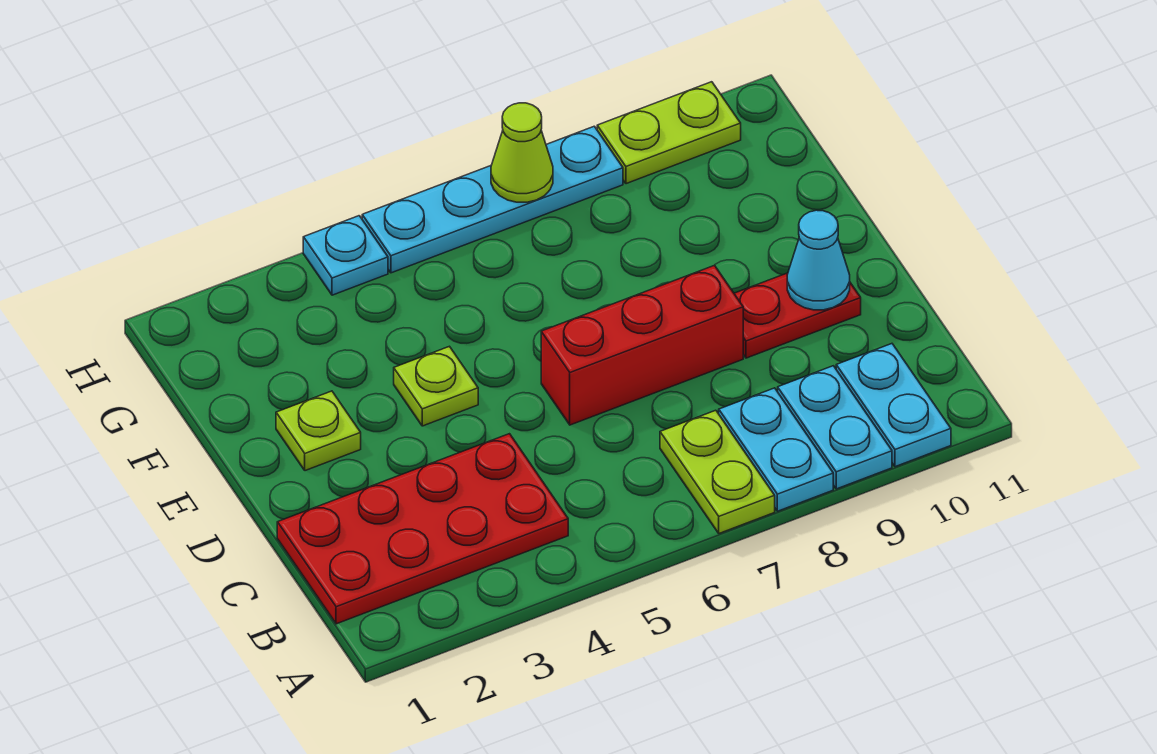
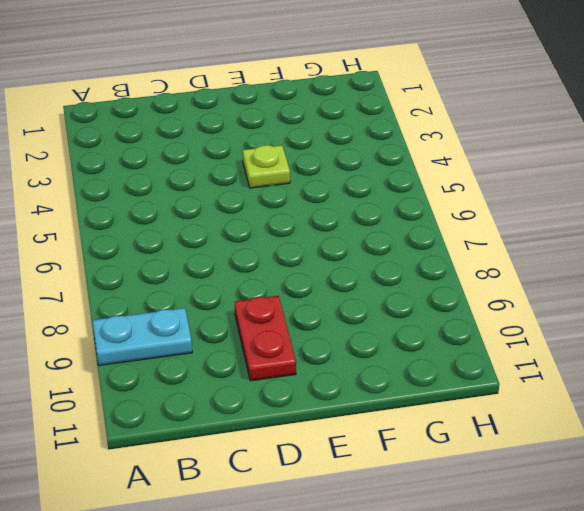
none -> lime 1x2 plate [660,410,775,533]
none -> cyan 1x2 plate [719,388,833,511]
none -> cyan 1x2 plate [836,344,951,467]

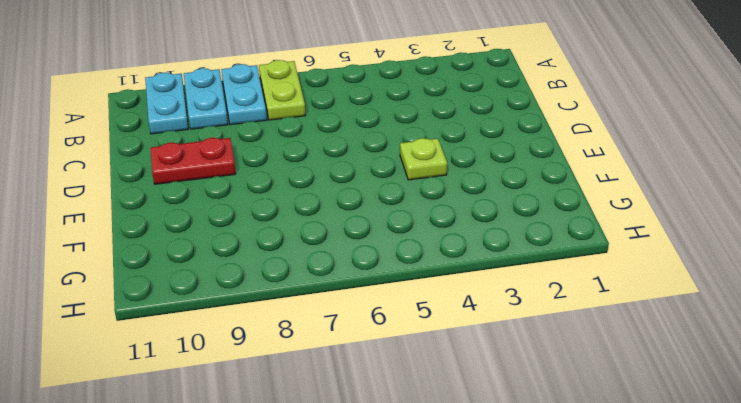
none -> red 2x4 plate [277,434,568,624]
none -> red 1x3 brick [541,265,743,425]
none -> lime 1x1 plate [276,391,361,471]

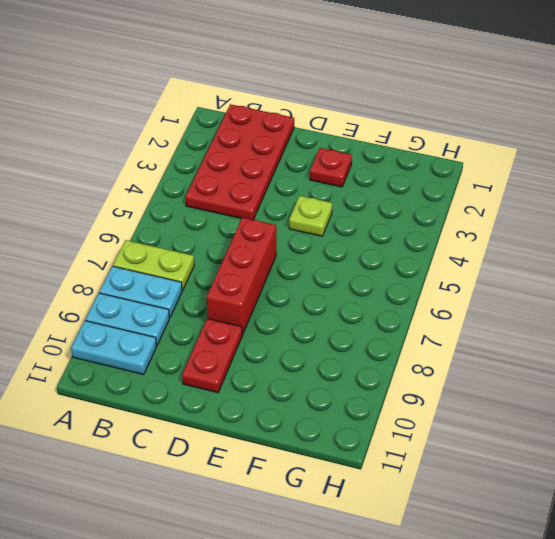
red 1x1 plate [310,148,352,187] -> lime 1x1 plate [276,391,361,471]
none -> cyan 1x1 plate [303,216,388,295]
none -> cyan 1x4 plate [362,126,623,273]
none -> lime 1x2 plate [597,82,741,184]

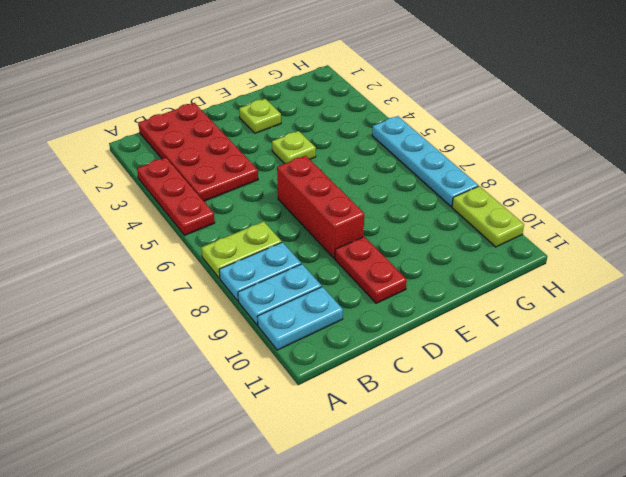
red 1x3 plate [137,158,215,235] -> none
none -> cyan 1x1 plate [303,216,388,295]
none -> cyan 1x1 cone [787,210,850,310]
none -> lime 1x1 cone [491,103,553,202]

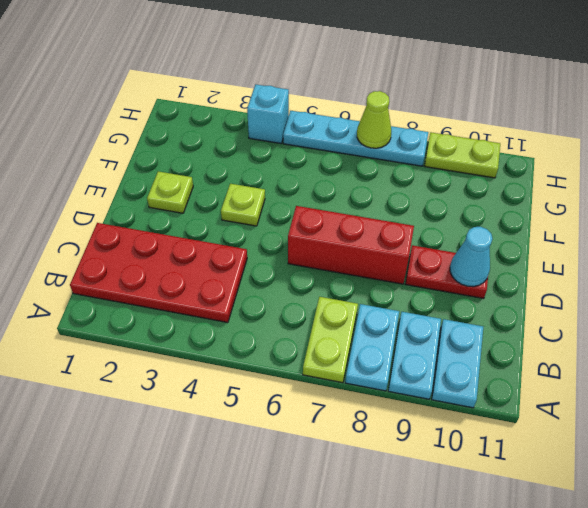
cyan 1x1 brick [247,85,289,143] -> cyan 1x1 plate [303,216,388,295]

